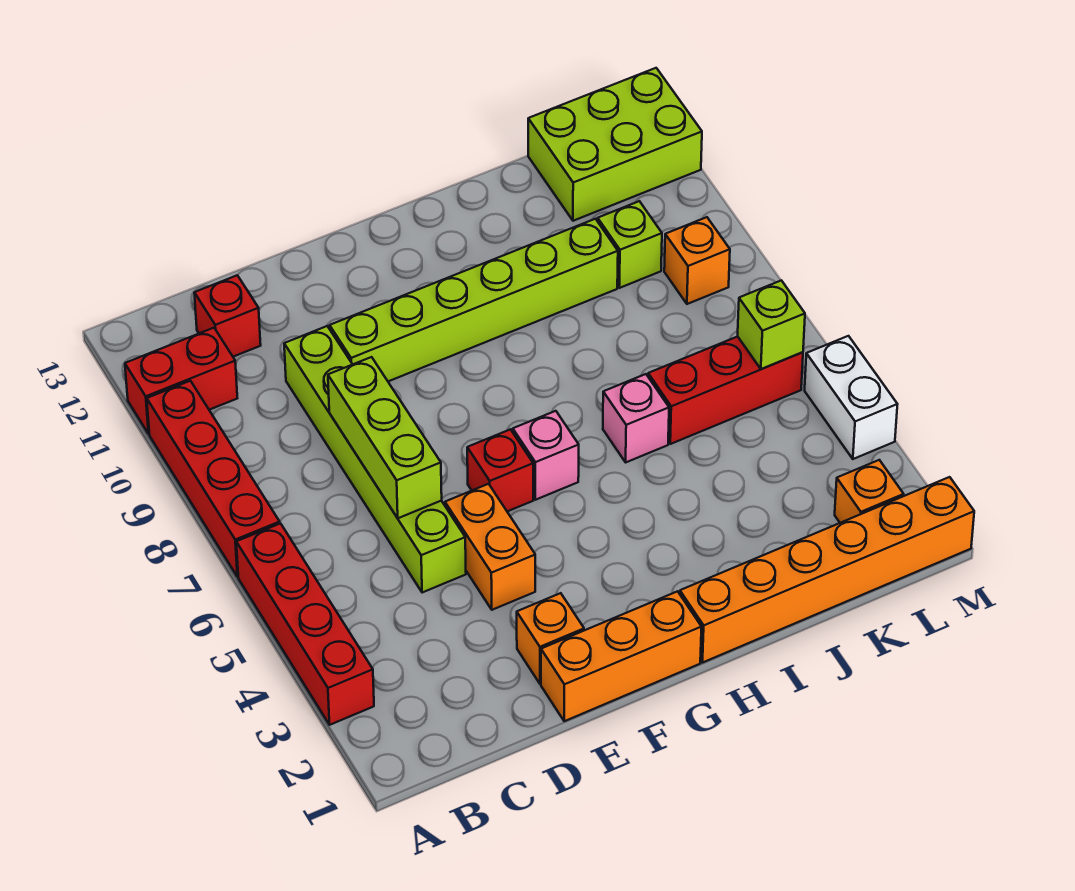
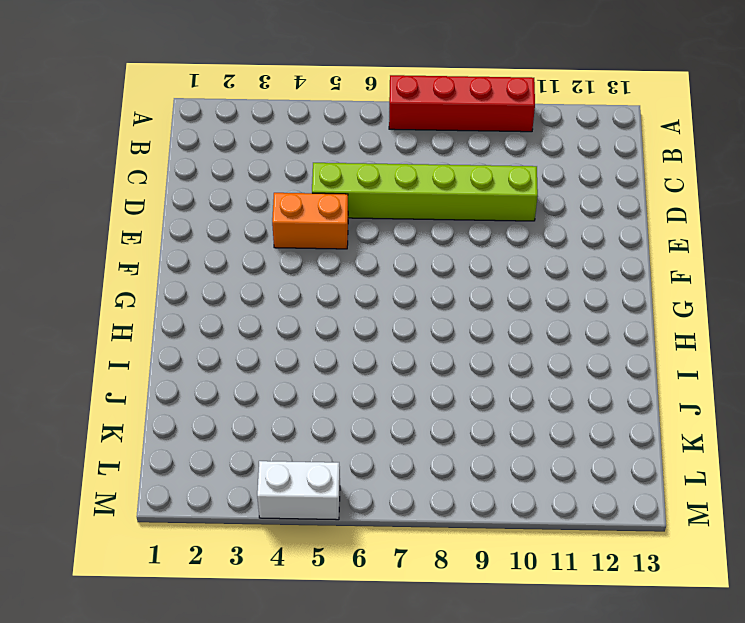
none -> red 1x4 brick [236,524,374,725]
none -> red 1x2 brick [125,328,237,434]
none -> red 1x1 brick [194,275,261,357]

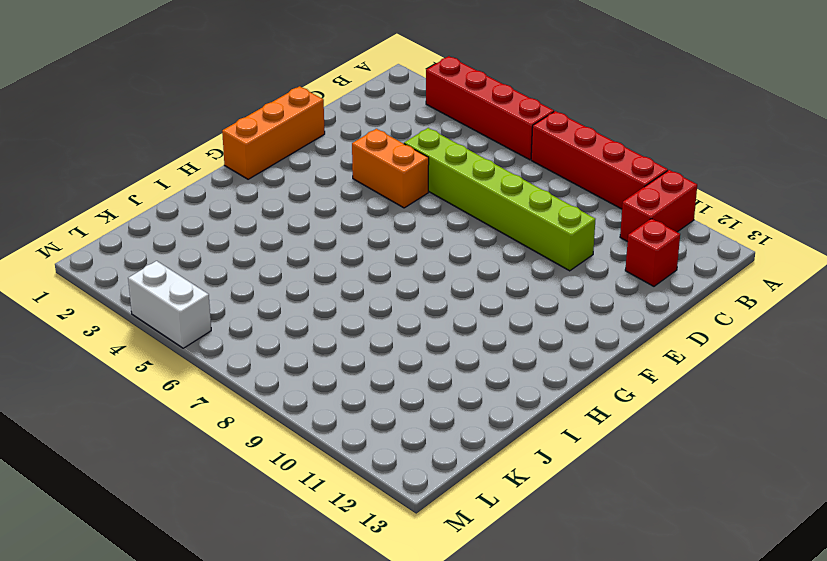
none -> orange 1x1 brick [517,593,584,684]
none -> lime 1x6 brick [330,219,618,381]
none -> red 1x1 brick [467,429,533,511]

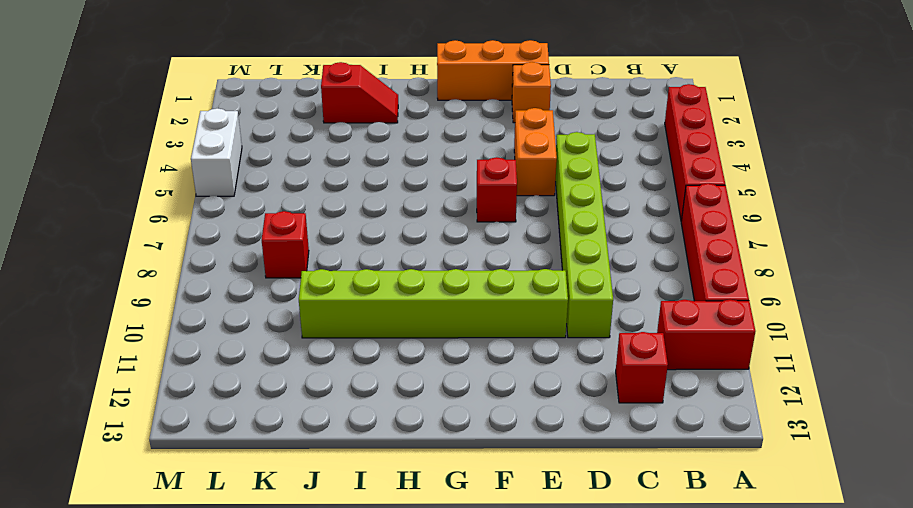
red 1x2 slope [321,62,398,123] -> none
red 1x1 brick [262,211,309,278] -> none
none -> pink 1x1 brick [513,411,579,500]
none -> orange 1x6 brick [680,477,974,662]
none -> pink 1x1 brick [603,374,669,462]

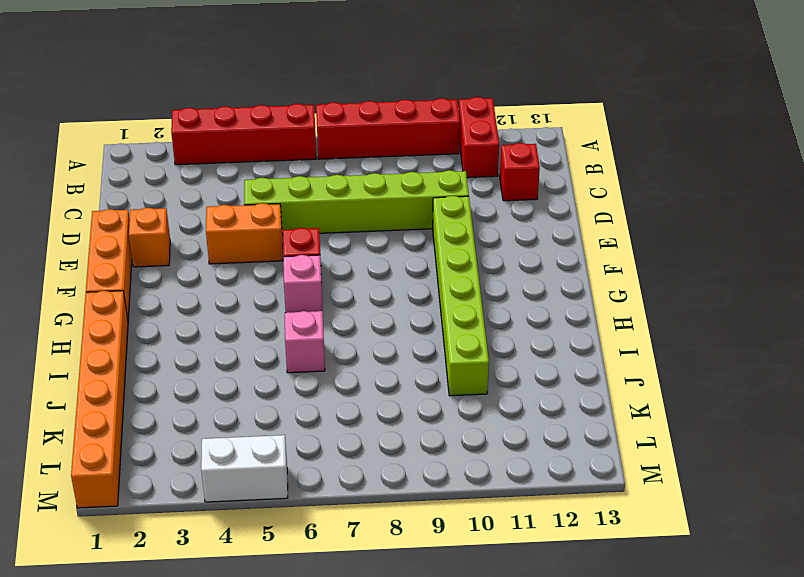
none -> red 1x3 brick [648,337,803,444]
none -> lime 1x1 brick [598,201,662,288]
none -> lime 2x3 brick [528,68,702,221]

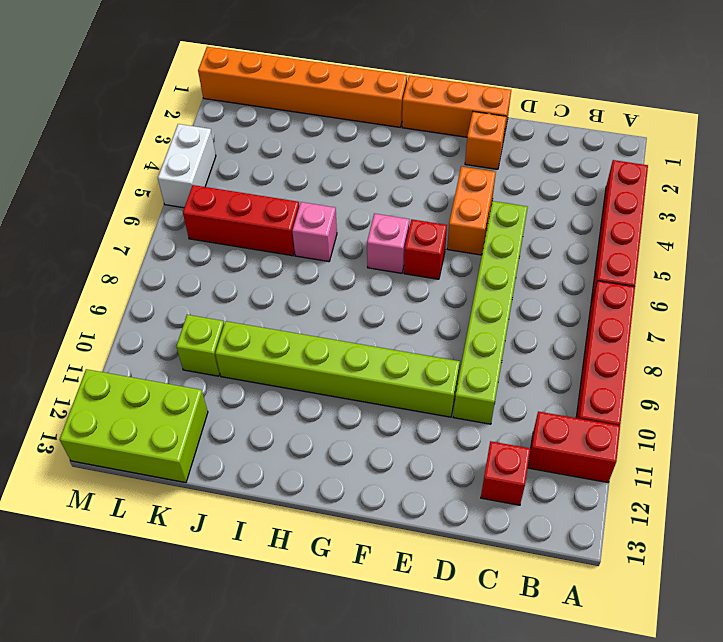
none -> orange 1x1 brick [835,460,904,523]
none -> orange 1x1 brick [664,217,730,304]
none -> lime 1x3 brick [328,357,442,518]

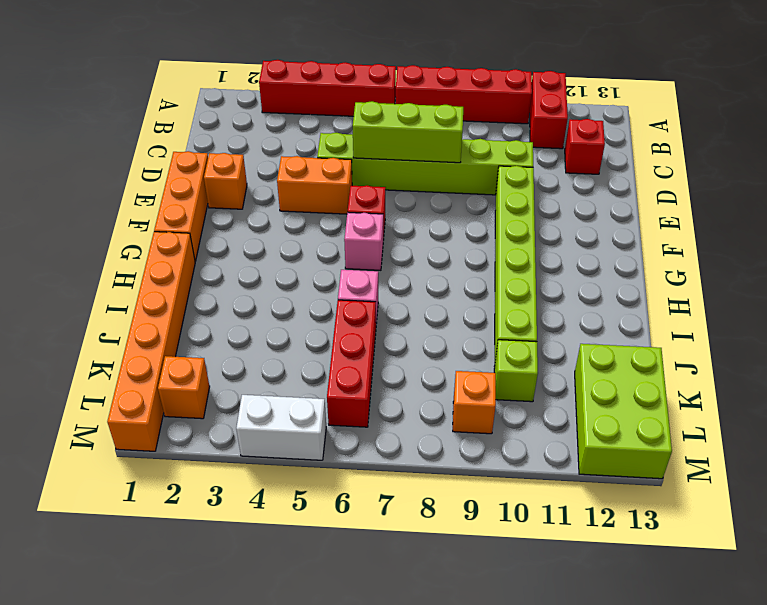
none -> lime 1x1 brick [738,280,805,369]

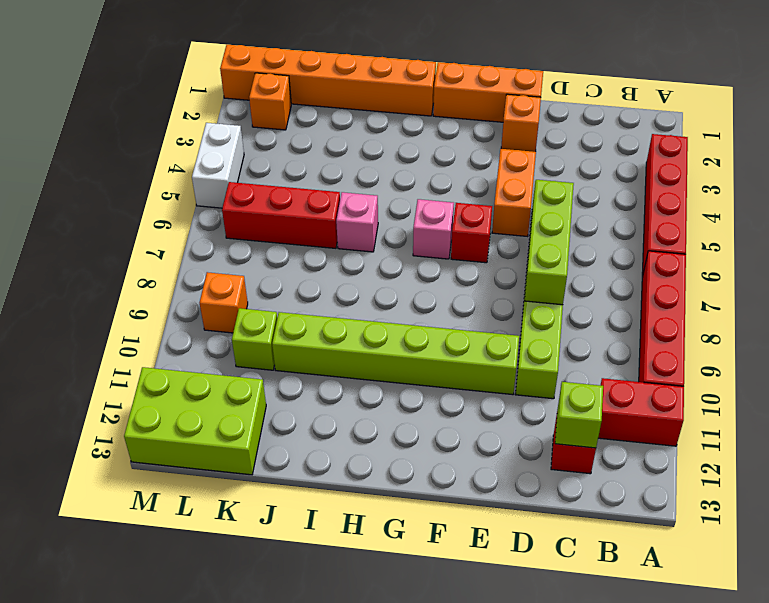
lime 1x1 brick [555,382,603,448] -> lime 1x1 brick moved to [738,280,805,369]

